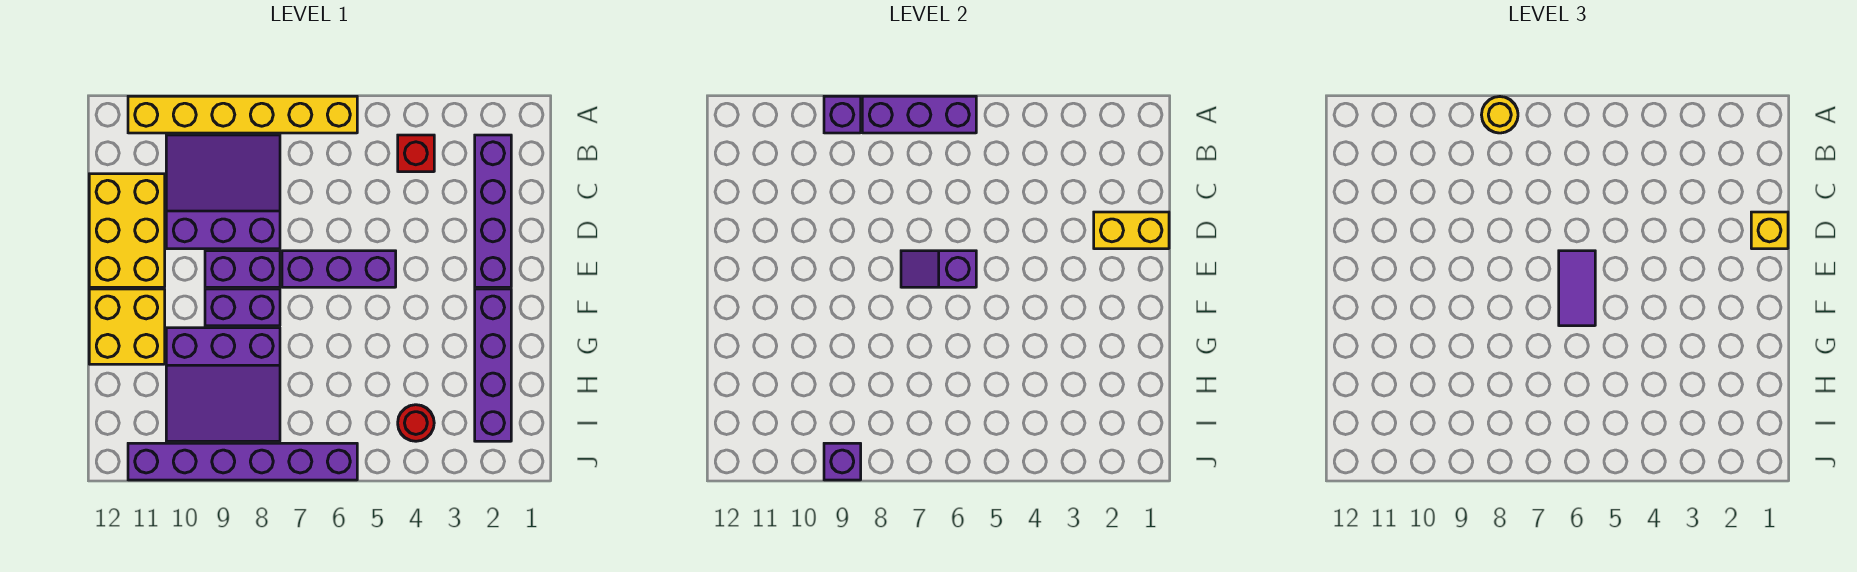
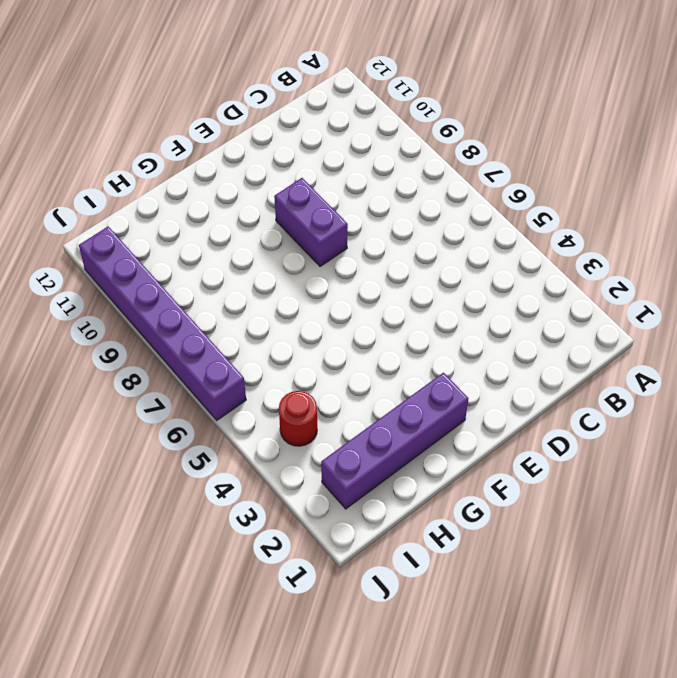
none -> yellow 1x6 brick [128,96,357,133]
none -> purple 1x4 brick [475,135,511,287]
none -> red 1x1 brick [398,135,434,172]

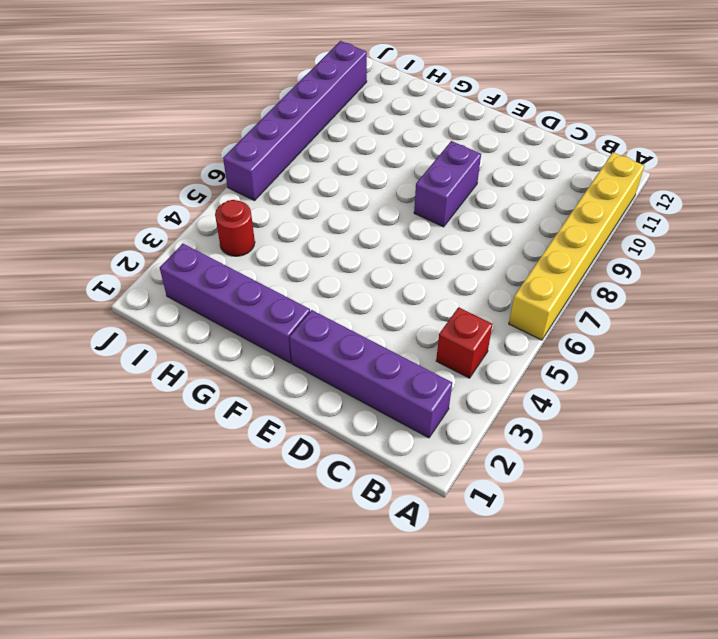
none -> purple 3x3 slope [166,135,280,249]
none -> yellow 2x3 brick [89,174,165,287]
none -> purple 1x3 brick [282,251,396,287]

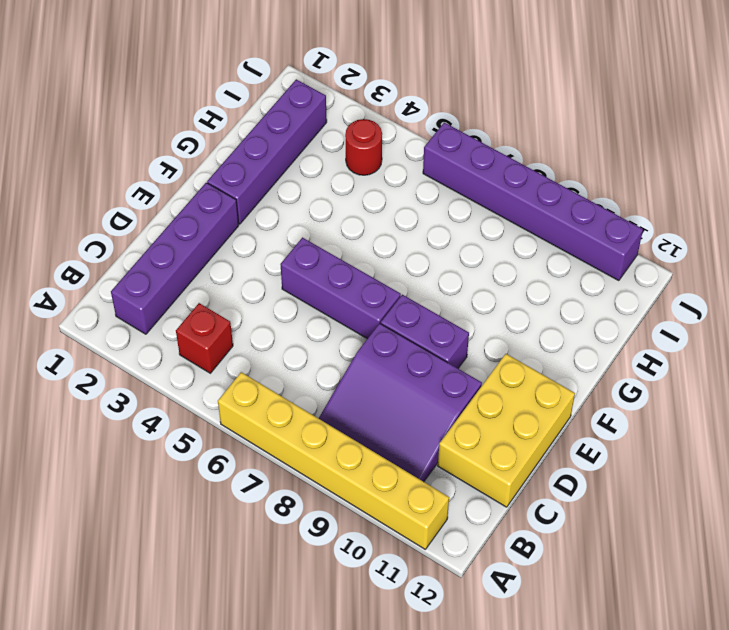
none -> purple 1x2 brick [205,289,280,326]
none -> yellow 2x2 brick [89,289,165,364]
none -> purple 3x3 slope [166,328,280,441]

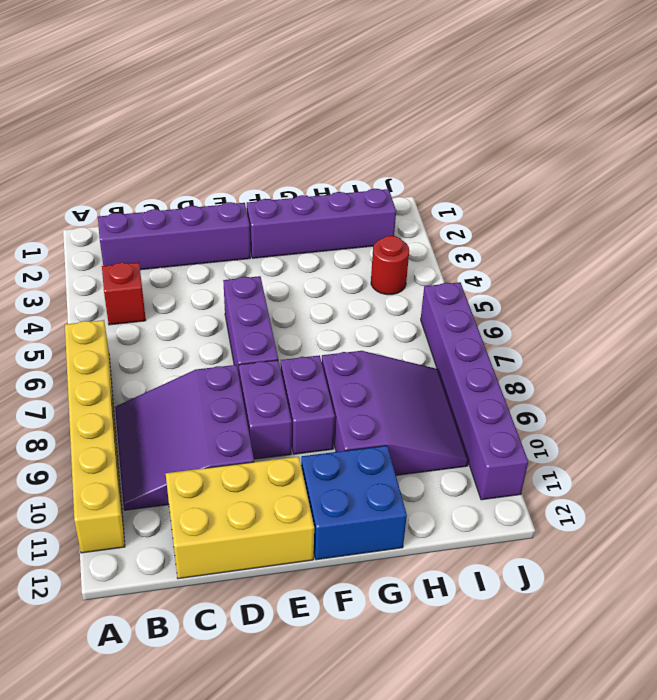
blue 2x2 brick [301,446,407,560] -> yellow 2x2 brick [89,289,165,364]
none -> purple 1x3 brick [862,96,976,133]
none -> purple 1x1 brick [824,96,861,133]
none -> yellow 1x2 brick [1094,212,1169,249]

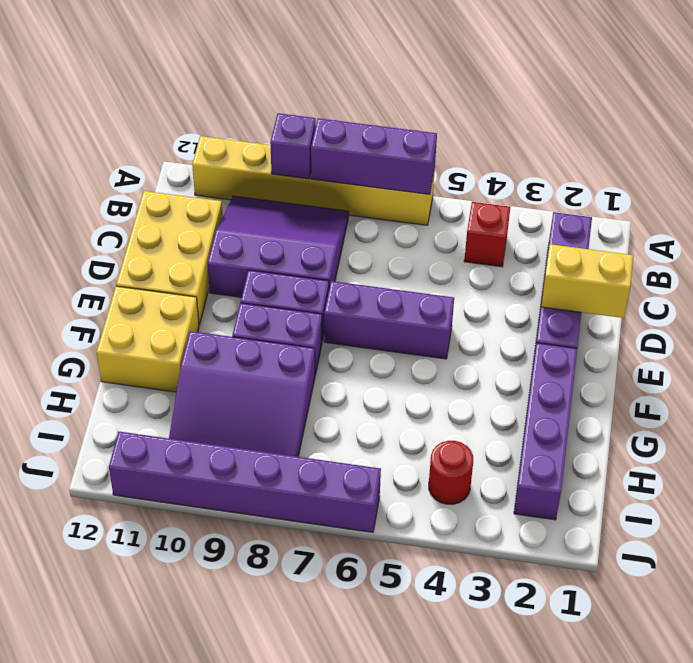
none -> purple 1x2 slope [901,251,976,287]
none -> purple 1x1 brick [824,443,861,480]
none -> yellow 1x1 round brick [1482,97,1518,133]

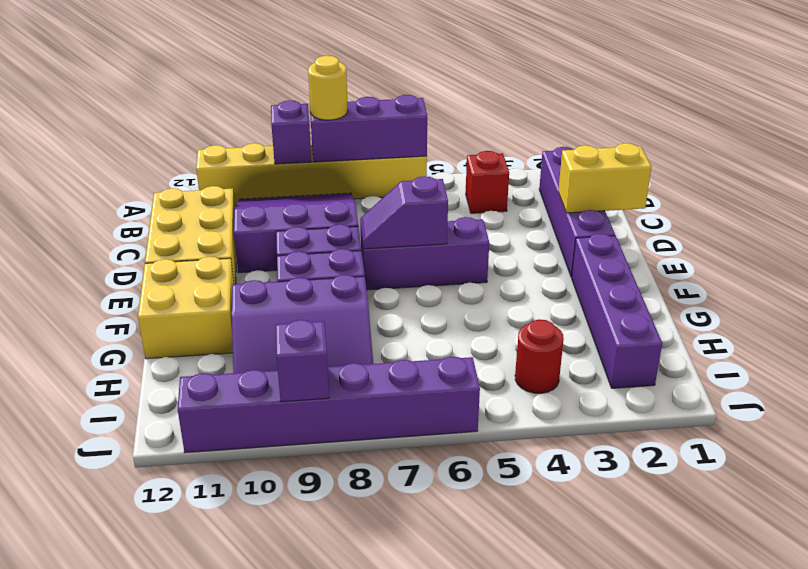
none -> yellow 1x1 brick [1751,212,1788,249]
none -> purple 1x2 tile [1559,251,1595,326]

